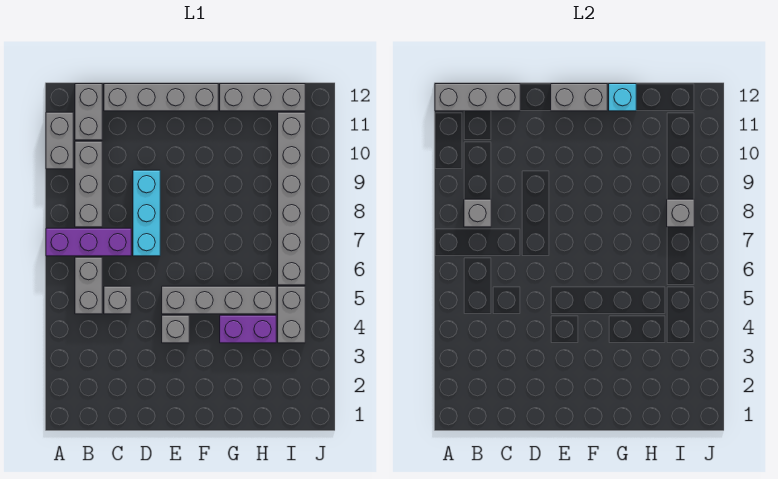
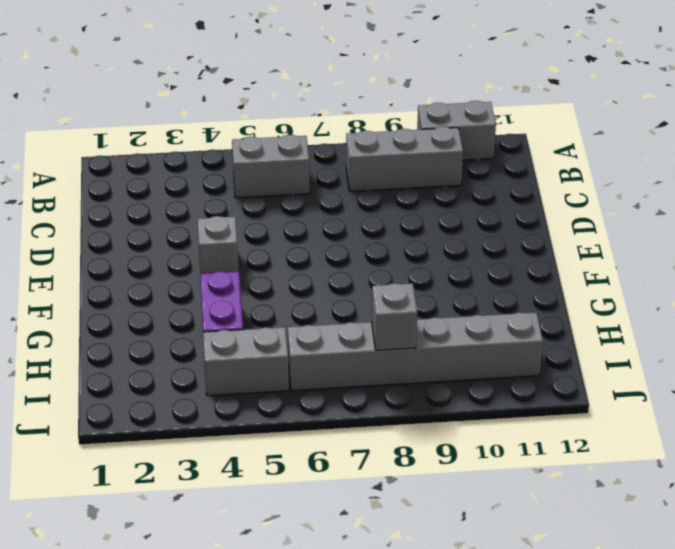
none -> purple 1x3 brick [46,228,131,256]
none -> grey 1x2 brick [75,84,102,140]
none -> grey 1x1 brick [104,286,131,314]

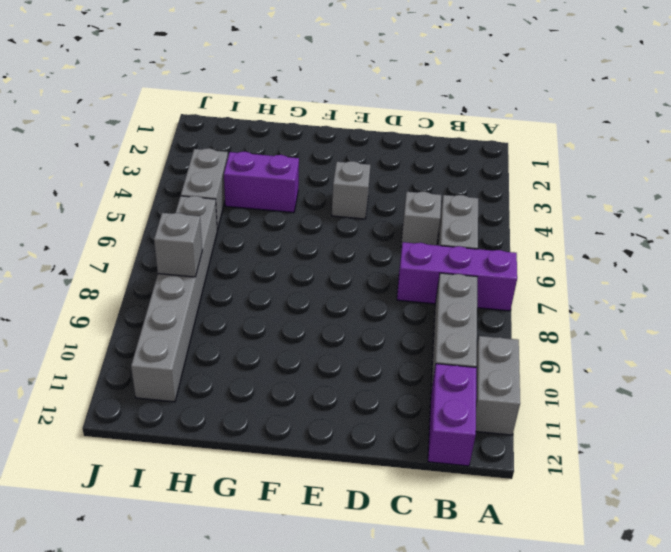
purple 1x2 brick [428,364,477,466] -> grey 1x2 brick [75,84,102,140]
none -> grey 1x4 brick [104,84,218,111]
none -> cyan 1x3 brick [133,170,160,256]
none -> grey 1x4 brick [162,286,276,314]

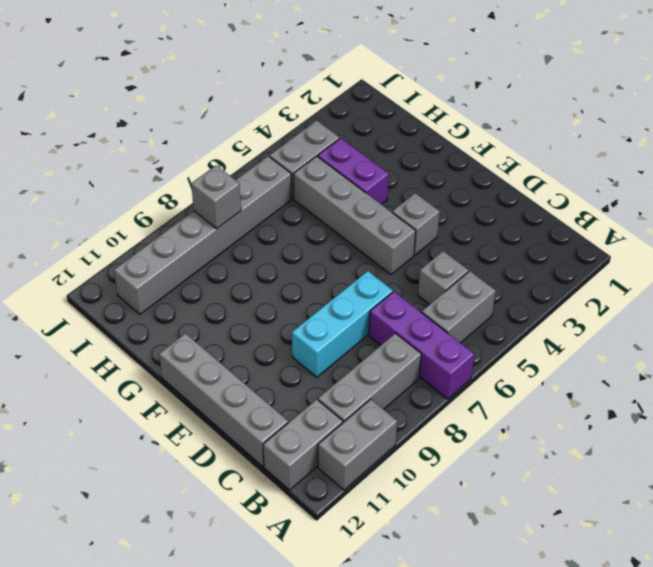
none -> grey 1x3 brick [220,84,305,111]
none -> grey 1x3 brick [435,84,520,111]
none -> grey 1x1 brick [464,199,491,227]

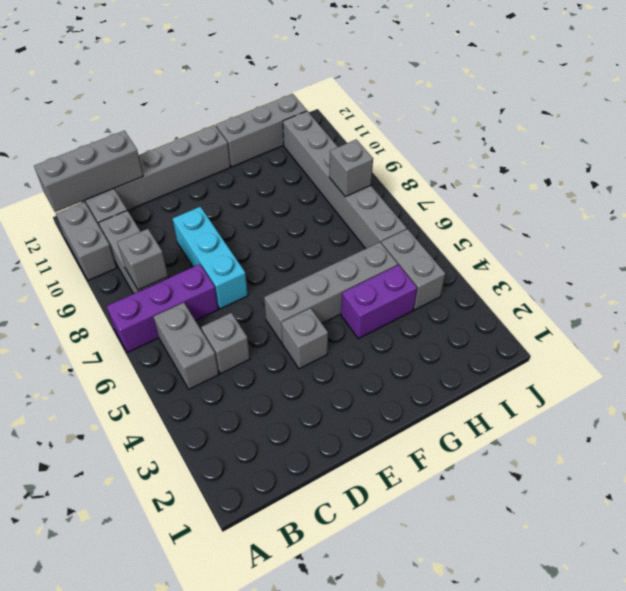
none -> grey 1x2 brick [551,84,607,111]
none -> cyan 1x1 brick [609,84,636,111]

